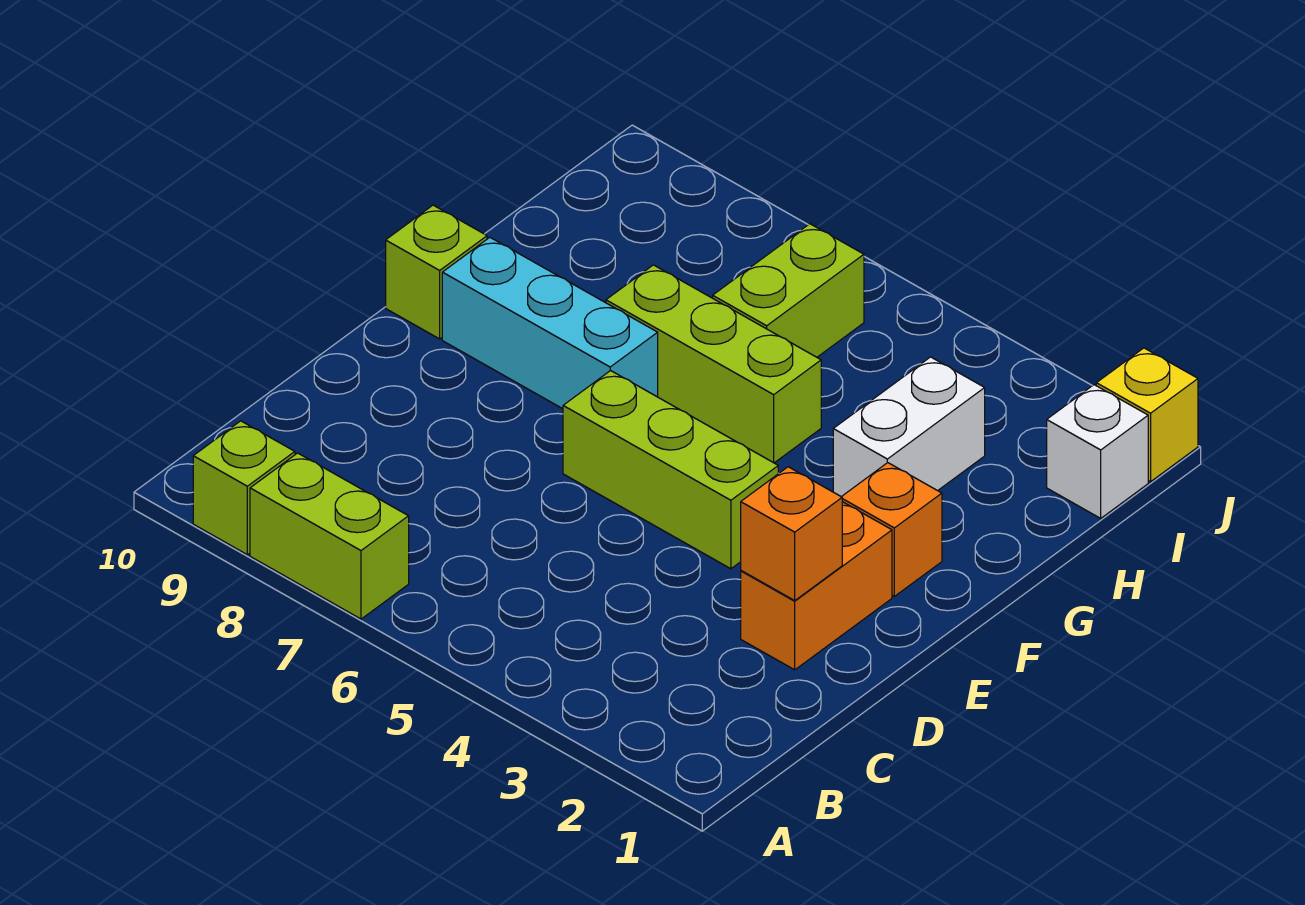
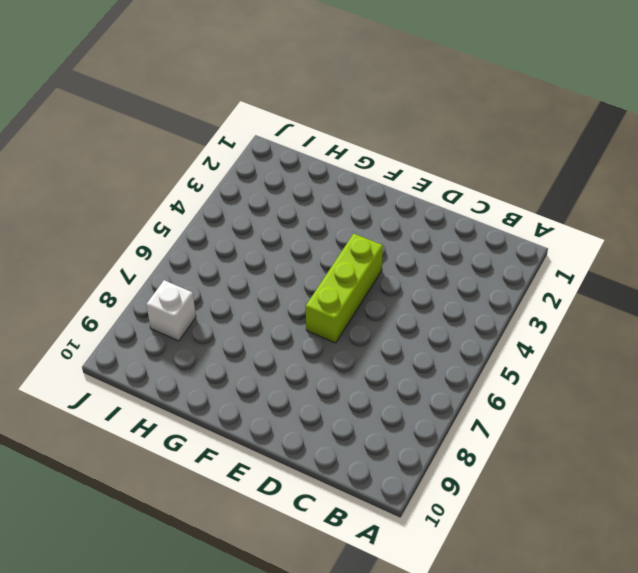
white 1x1 brick [146,280,196,341] -> white 1x1 brick moved to [1047,385,1148,518]
none -> lime 1x2 brick [250,453,409,619]
none -> lime 1x1 brick [193,421,295,555]
none -> orange 1x2 brick [741,502,892,670]

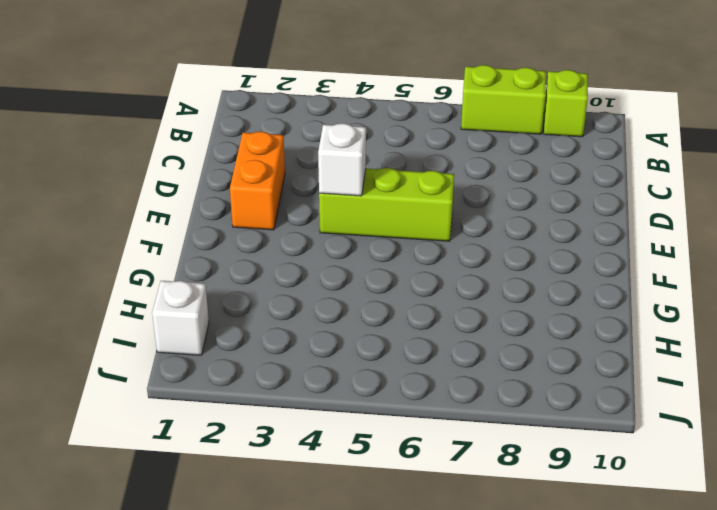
white 1x1 brick [318,123,366,196] -> none
none -> orange 1x1 brick [842,463,942,596]
none -> cyan 1x3 brick [442,237,658,409]
none -> lime 1x1 brick [386,205,487,339]

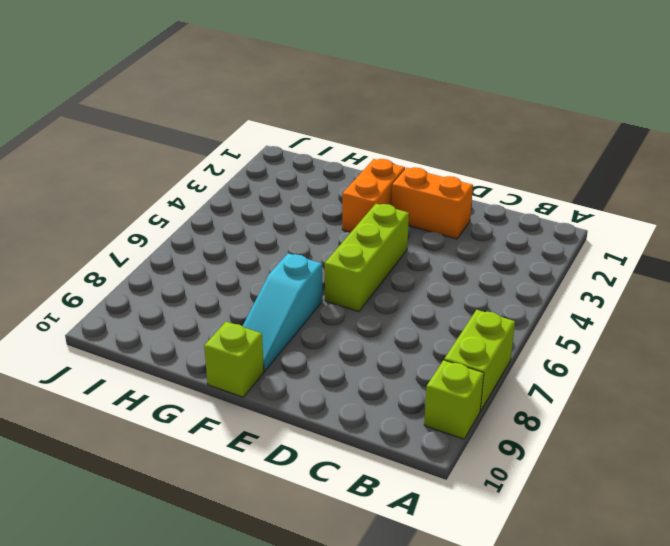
orange 1x2 brick [342,159,405,232] -> orange 1x1 brick [842,463,942,596]
cyan 1x3 slope [243,253,322,371] -> cyan 1x3 brick [442,237,658,409]
none -> white 1x2 brick [833,357,985,497]
none -> lime 1x3 brick [606,265,821,463]
none -> lime 1x2 brick [713,224,864,357]

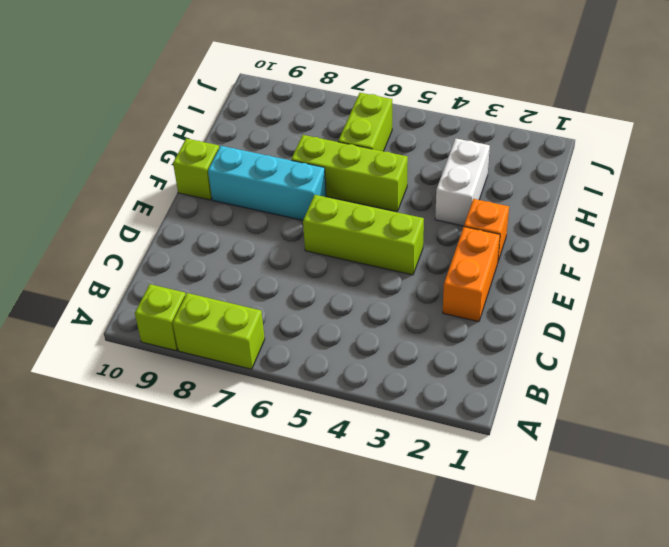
none -> white 1x1 brick [1047,385,1148,518]
none -> yellow 1x1 brick [1096,348,1198,482]
none -> orange 1x1 brick [741,467,842,600]

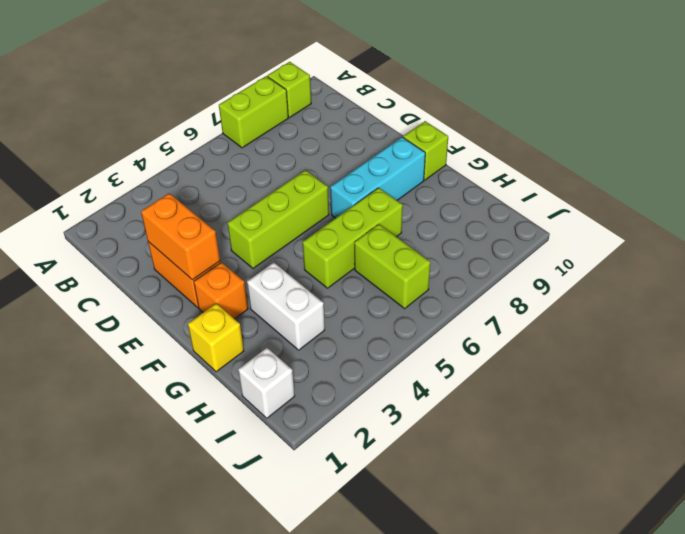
orange 1x2 brick [141,193,220,280] -> orange 1x1 brick [741,467,842,600]
yellow 1x1 brick [188,303,244,372] -> yellow 1x1 brick moved to [1096,348,1198,482]

